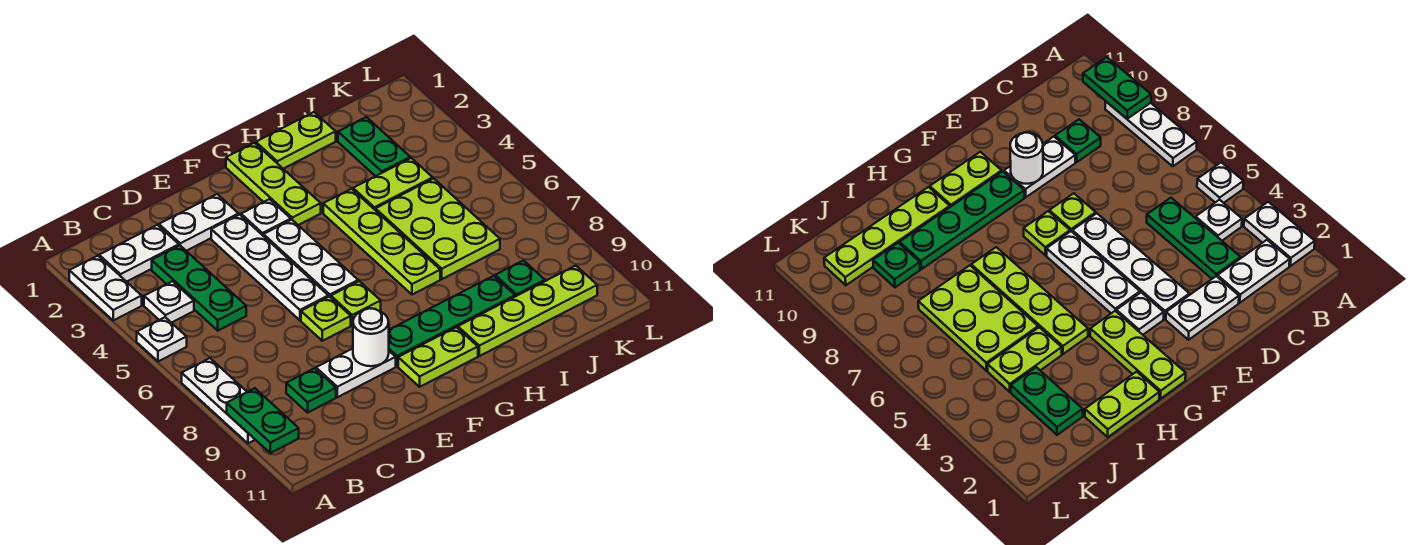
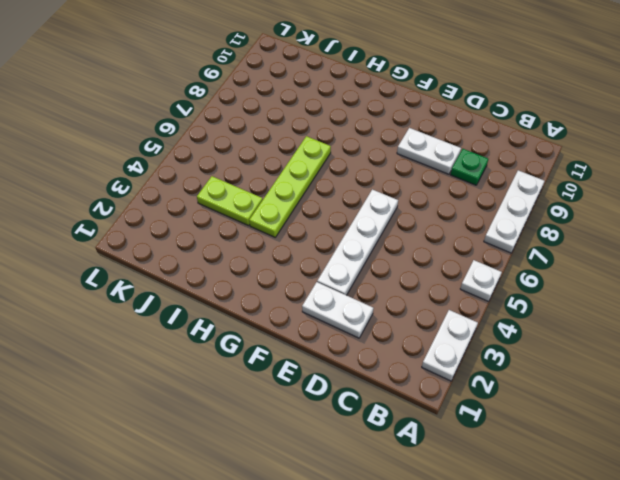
none -> white 1x2 plate [99,225,179,282]
none -> white 1x1 plate [144,281,194,323]
none -> green 1x3 plate [152,245,246,331]

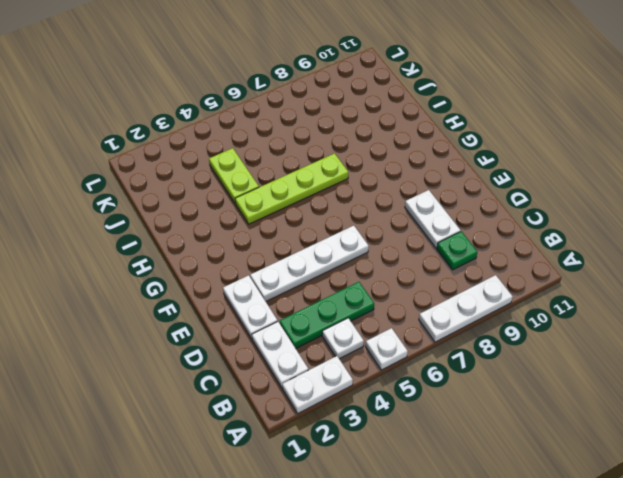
none -> lime 1x1 plate [301,296,351,341]
none -> white 1x1 plate [241,199,291,236]
none -> white 1x3 plate [264,220,358,297]

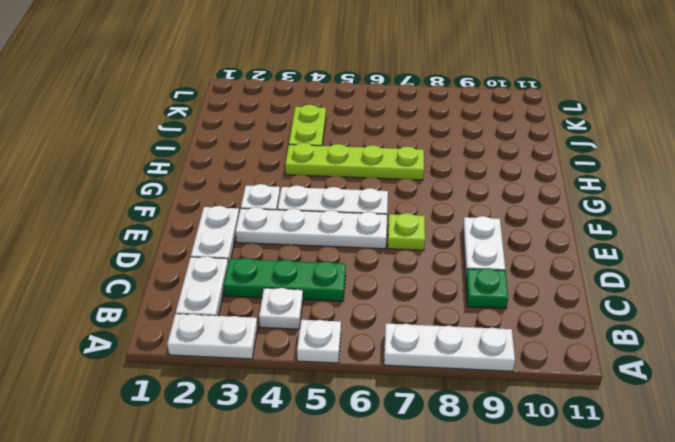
none -> lime 1x1 plate [331,281,381,325]
none -> green 1x4 plate [389,276,515,366]
none -> lime 1x2 plate [398,327,478,387]

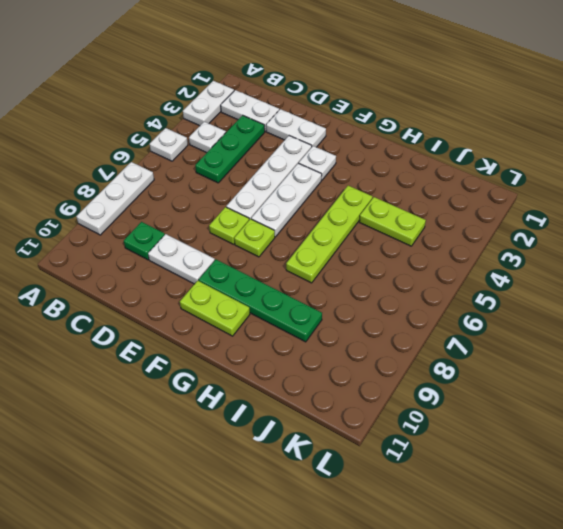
none -> lime 1x3 plate [226,143,321,225]
none -> lime 1x2 plate [256,112,336,169]
none -> lime 1x4 plate [458,266,597,356]

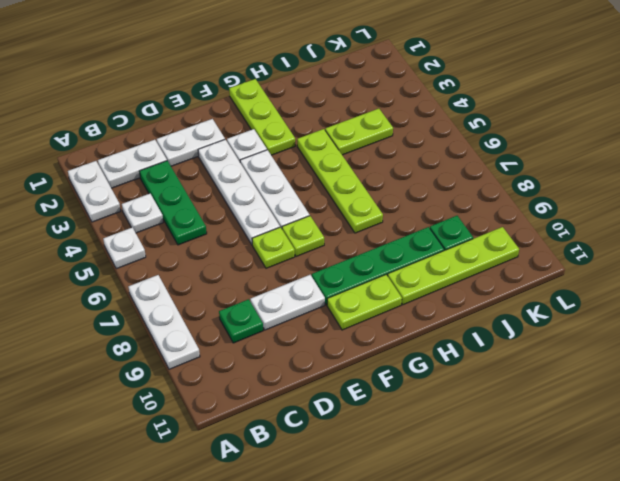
none -> lime 1x2 plate [256,112,336,169]
none -> lime 2x3 plate [376,178,500,279]
none -> green 1x2 plate [338,117,410,176]

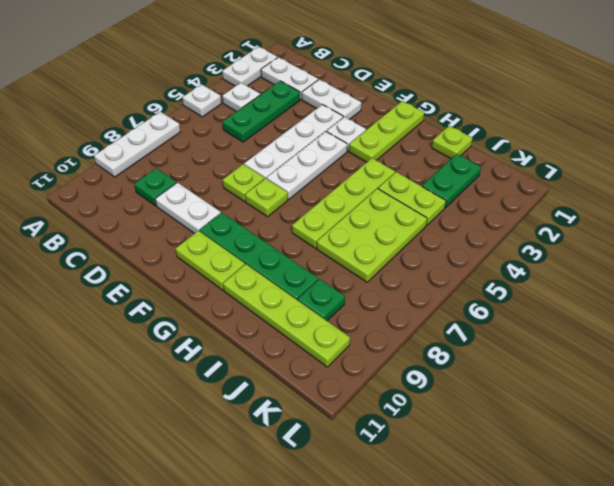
lime 1x1 plate [432,126,473,159] -> lime 1x2 plate [256,112,336,169]
none -> green 1x2 plate [227,388,299,453]
none -> white 1x1 round brick [353,308,389,366]

